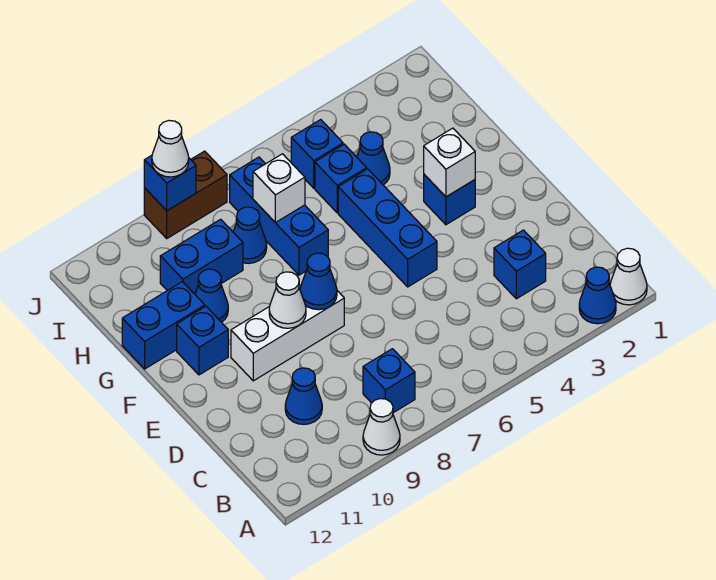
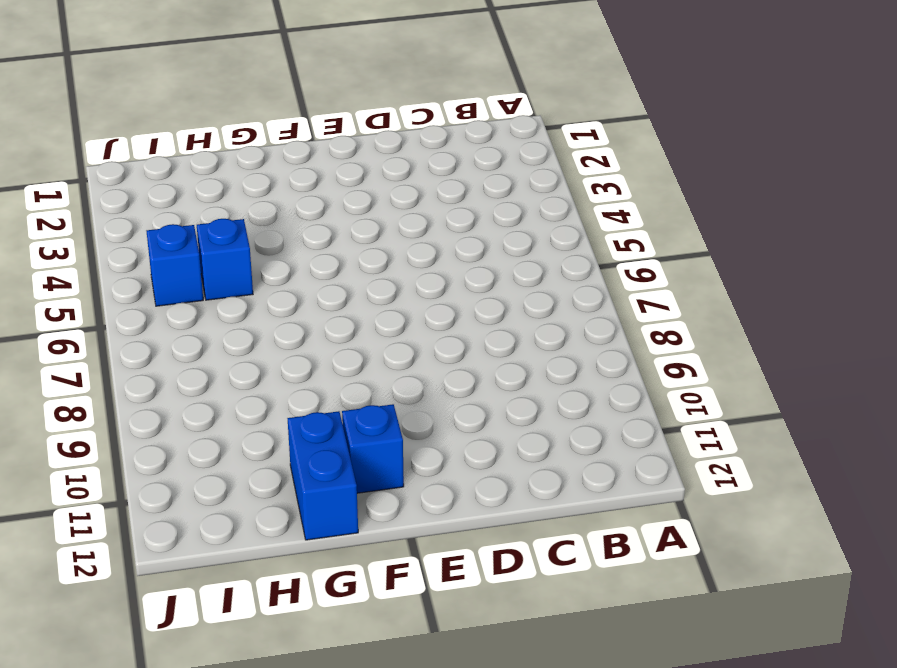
none -> white 1x1 cone [610,248,647,305]
none -> blue 1x1 cone [579,267,616,324]
none -> white 1x1 cone [363,399,400,455]

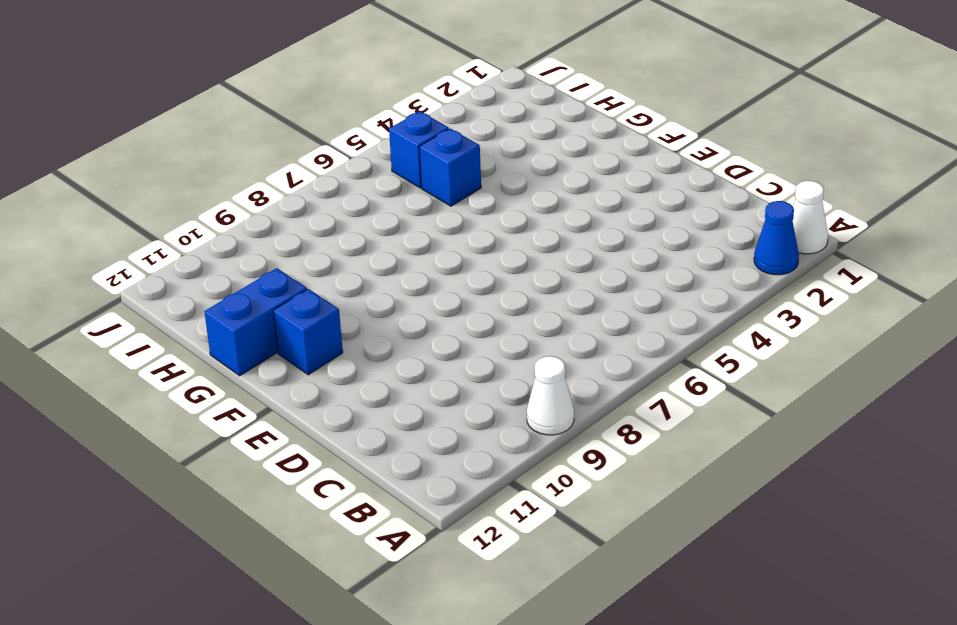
none -> blue 1x1 brick [363,349,415,413]
none -> blue 1x1 brick [494,230,546,299]
none -> blue 1x1 cone [285,368,322,424]

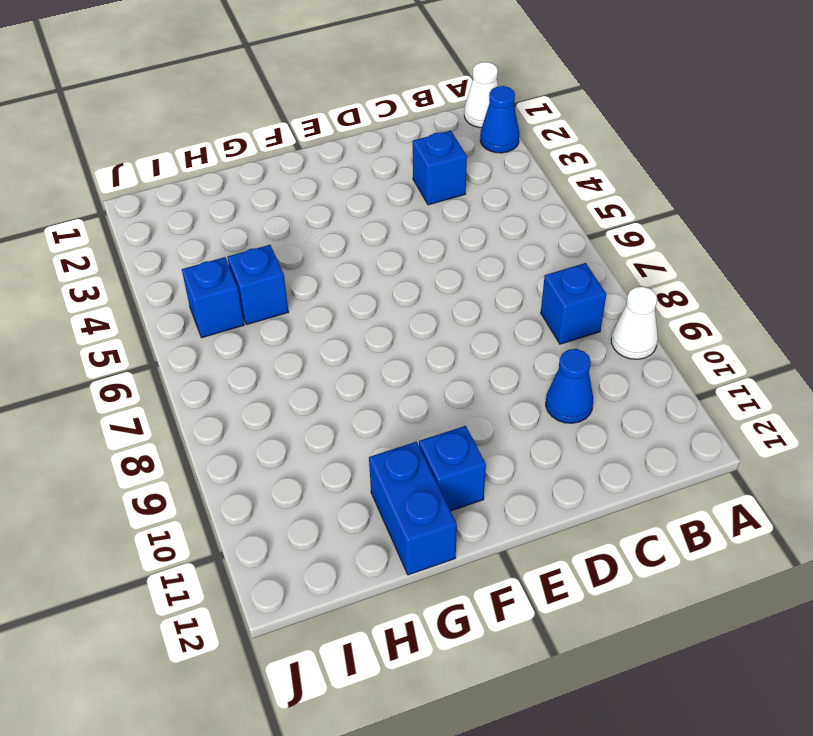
none -> blue 1x3 brick [338,169,437,287]
none -> white 1x3 brick [231,288,344,381]
none -> blue 1x1 brick [424,175,475,225]

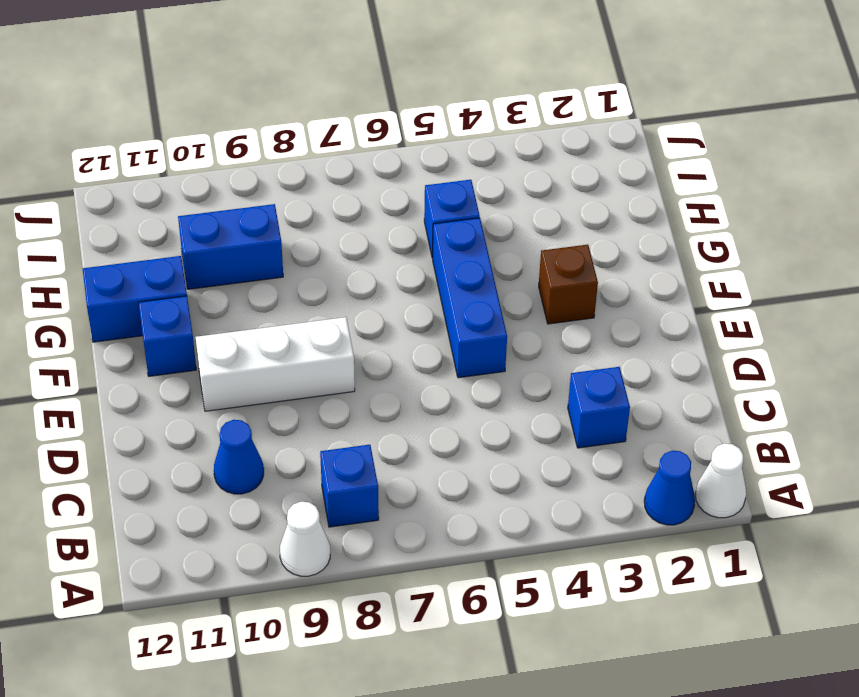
brown 1x1 brick [539,245,598,324] -> blue 1x1 brick [424,175,475,225]
none -> blue 1x3 brick [230,157,328,275]
none -> blue 1x1 cone [195,269,228,322]
none -> blue 1x1 cone [357,132,390,185]

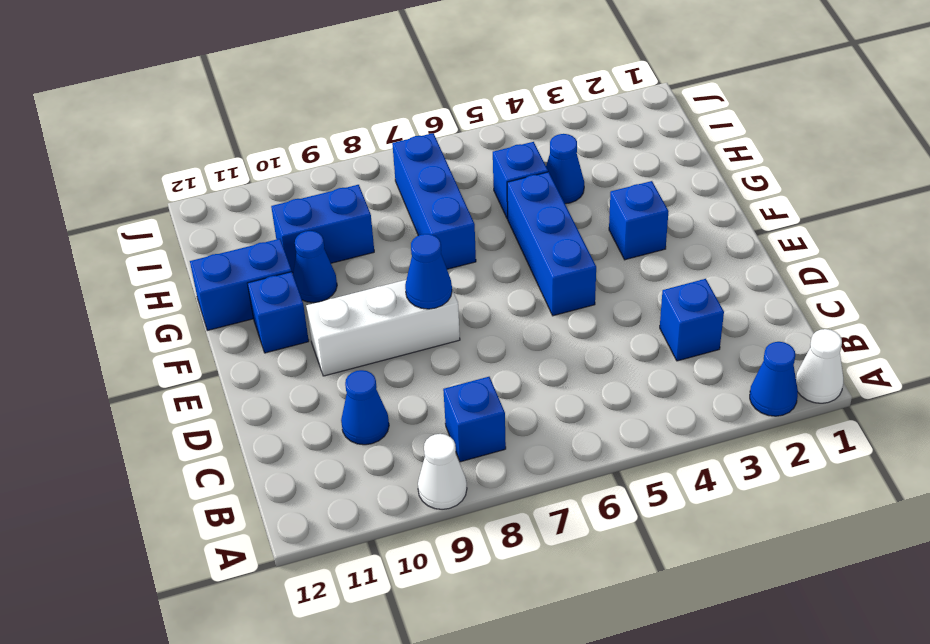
none -> blue 1x1 cone [233,207,267,263]
none -> blue 1x1 brick [291,120,343,188]
none -> brown 1x2 brick [144,151,227,238]

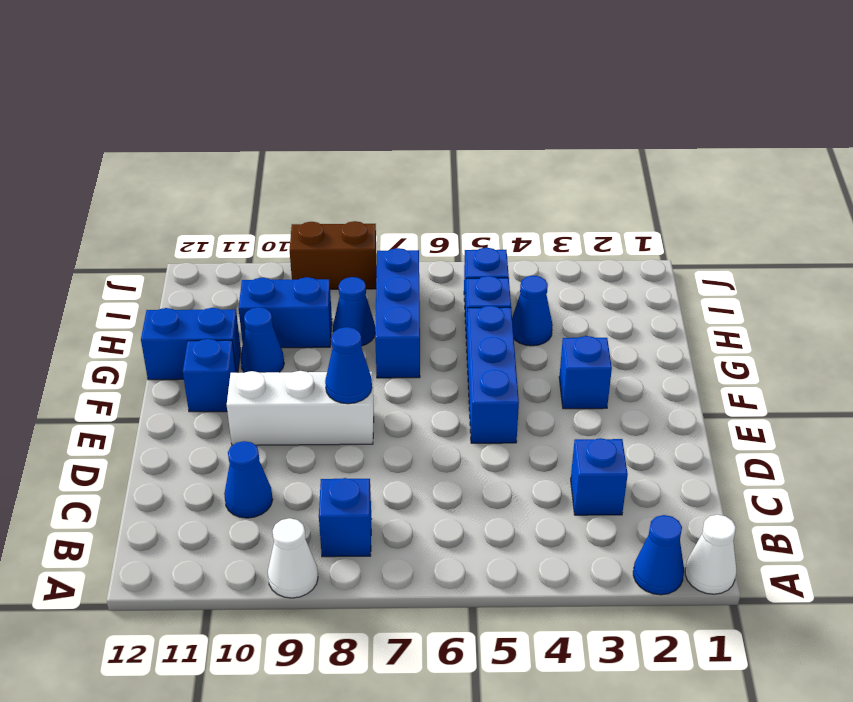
none -> white 1x1 cone [269,272,306,328]
none -> white 1x1 brick [424,128,475,197]
none -> white 1x1 brick [253,154,305,223]

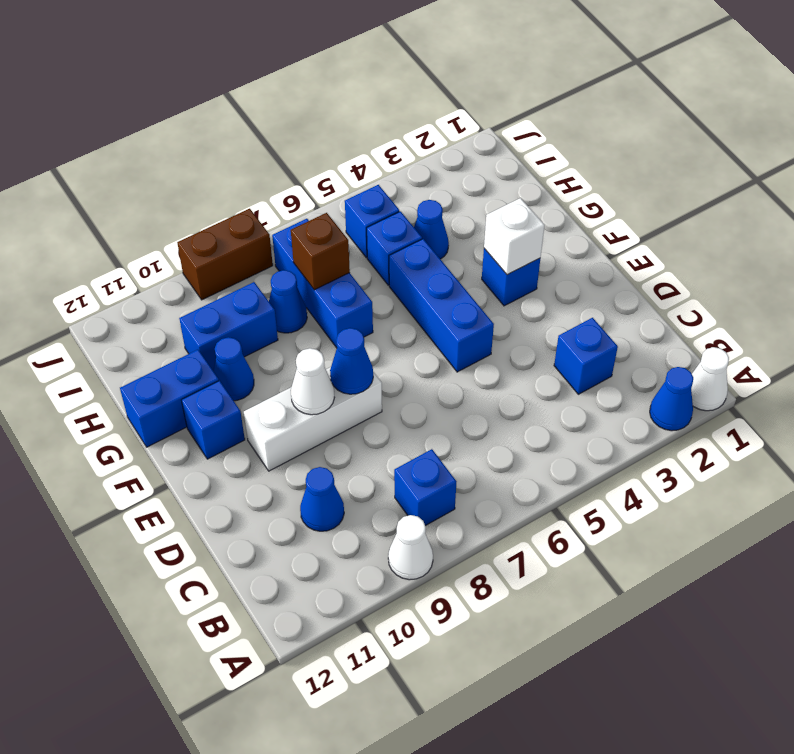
brown 1x1 brick [291,213,350,290] -> white 1x1 brick [253,154,305,223]
none -> blue 1x1 brick [144,155,196,211]
none -> white 1x1 cone [152,121,189,177]

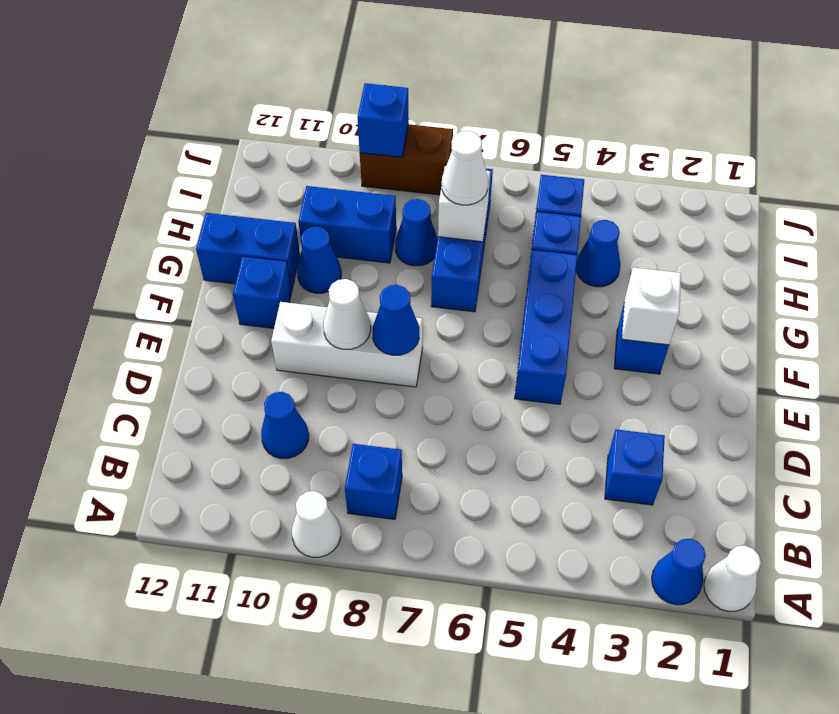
white 1x1 cone [442,131,488,205] -> white 1x1 cone moved to [152,121,189,177]

